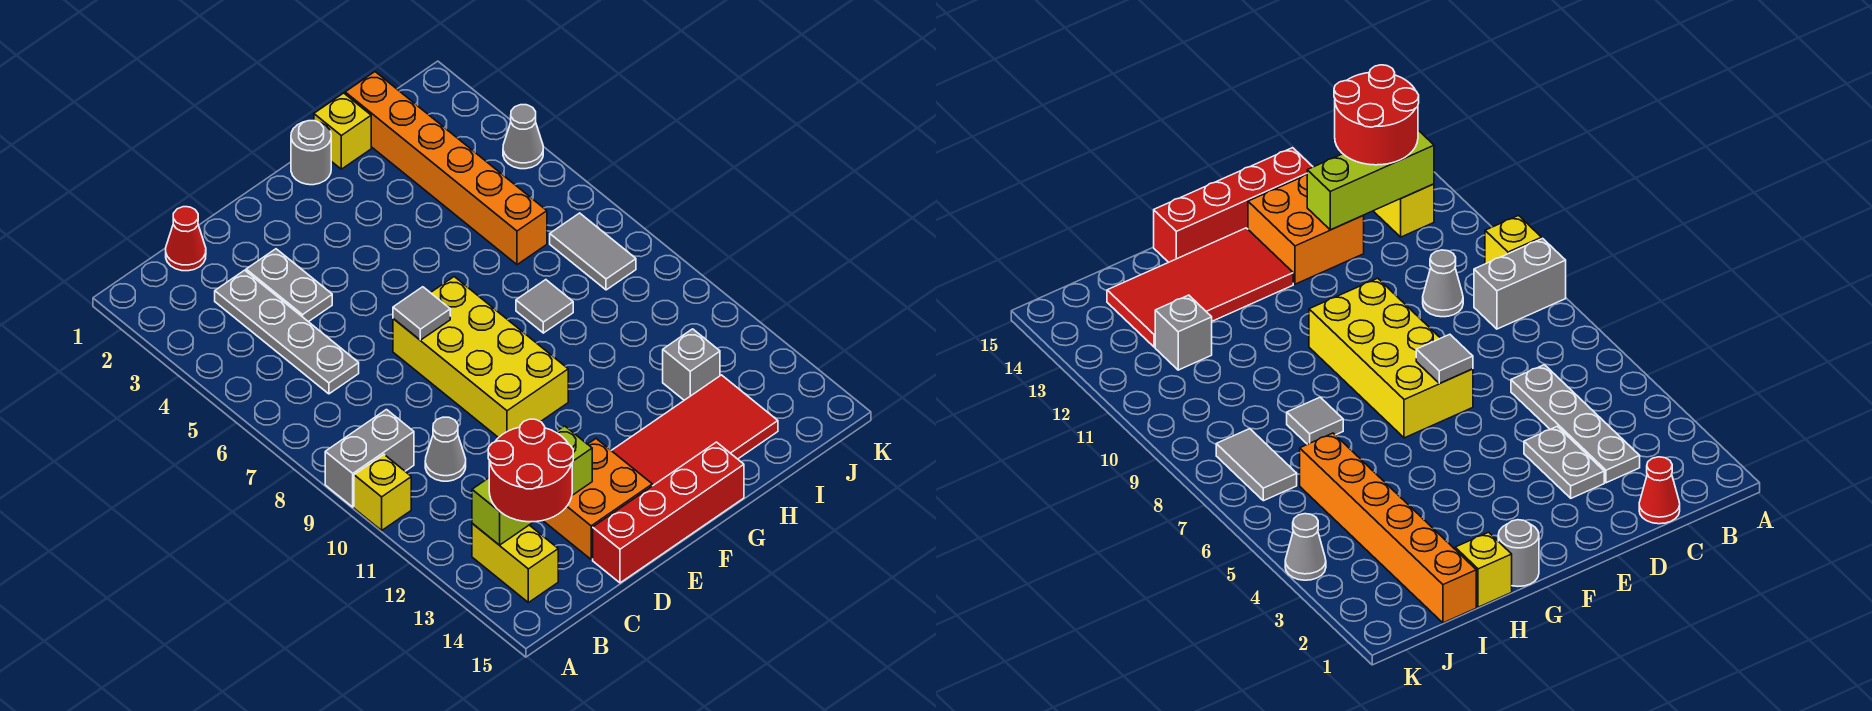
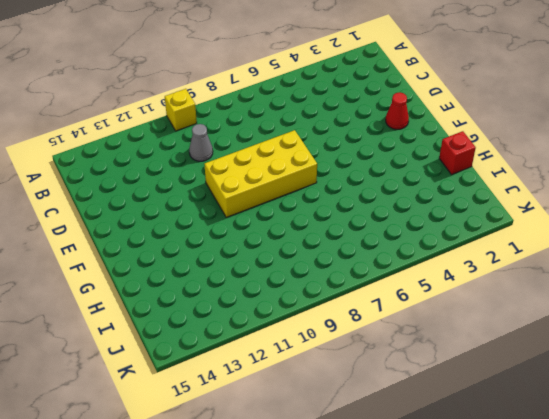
red 1x1 cone [386,92,409,129] -> red 1x1 cone moved to [166,207,206,271]
red 1x1 brick [439,131,476,174] -> yellow 1x1 brick [314,93,371,169]
none -> grey 1x2 brick [325,410,414,507]
none -> yellow 1x2 brick [472,524,558,603]
none -> grey 1x4 plate [215,270,359,394]

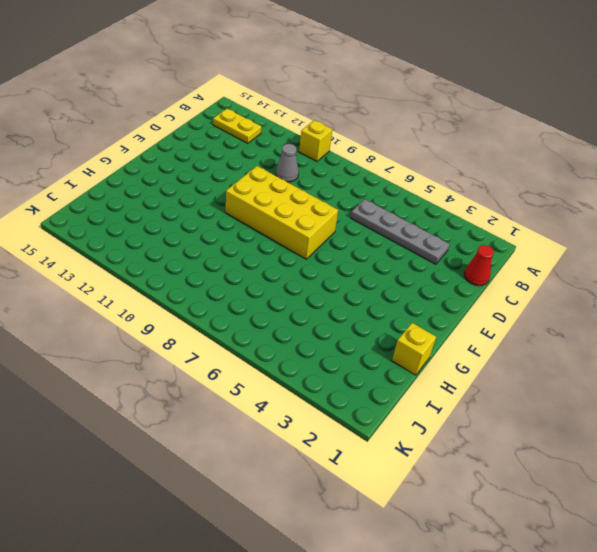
yellow 1x2 plate [213,109,261,143] -> yellow 1x2 brick [472,524,558,603]
none -> grey 1x2 brick [325,410,414,507]
none -> grey 1x2 plate [246,249,332,322]
none -> orange 2x2 brick [543,439,652,559]

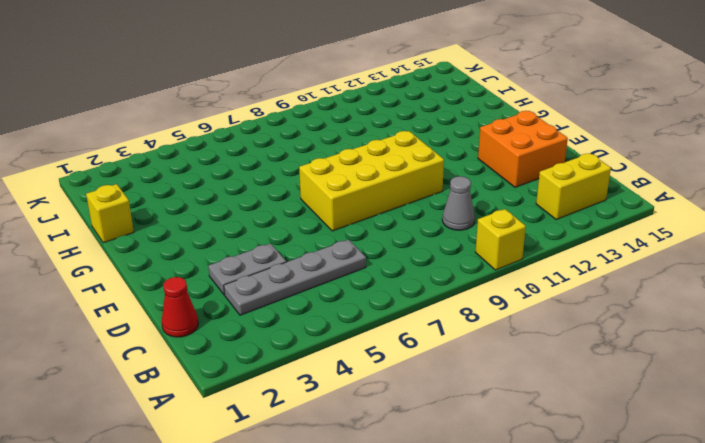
none -> grey 1x2 brick [325,410,414,507]
none -> red 1x4 brick [593,442,744,583]
none -> red 2x4 tile [611,375,778,486]

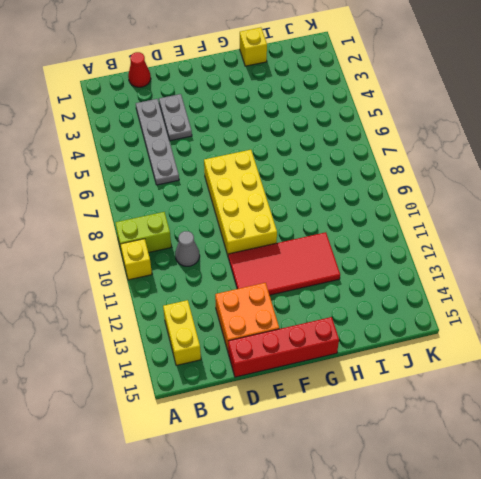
lime 1x2 brick [116,212,171,253] -> grey 1x2 brick [325,410,414,507]
red 2x4 tile [228,232,340,295] -> red 2x4 tile moved to [611,375,778,486]
none -> grey 1x1 round brick [291,121,331,185]
none -> grey 1x1 tile [516,280,573,333]
none -> orange 1x6 brick [345,72,547,265]

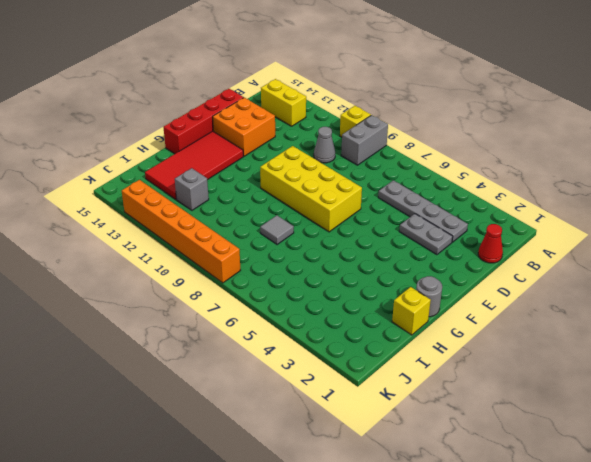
orange 1x6 brick [122,180,241,283] -> orange 1x6 brick moved to [345,72,547,265]
none -> grey 1x2 tile [550,213,636,290]
none -> grey 1x1 cone [503,105,543,169]
none -> lime 1x3 brick [472,426,592,545]

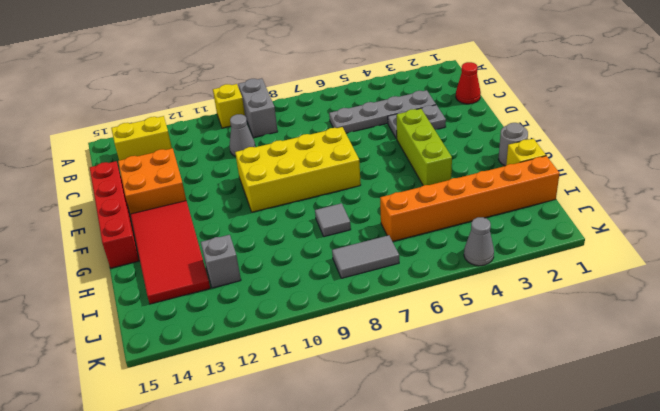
lime 1x3 brick [397,109,452,186] -> lime 1x3 brick moved to [472,426,592,545]
none -> grey 1x1 tile [393,287,450,340]
none -> red 2x2 round brick [488,419,573,522]

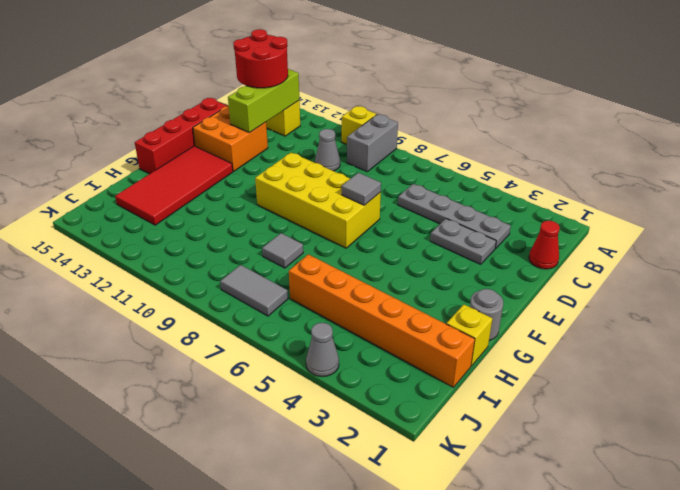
none -> grey 1x1 brick [663,329,720,400]

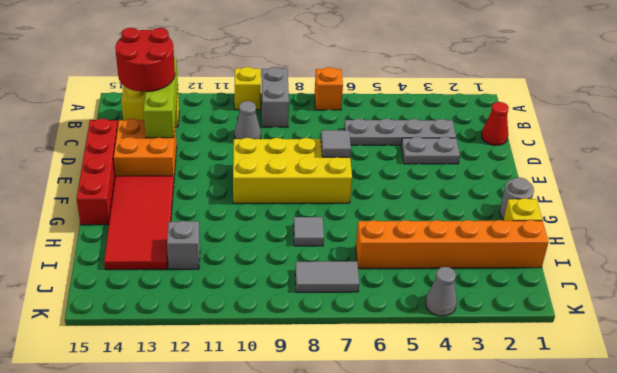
orange 1x1 brick [315,67,343,110] -> none

